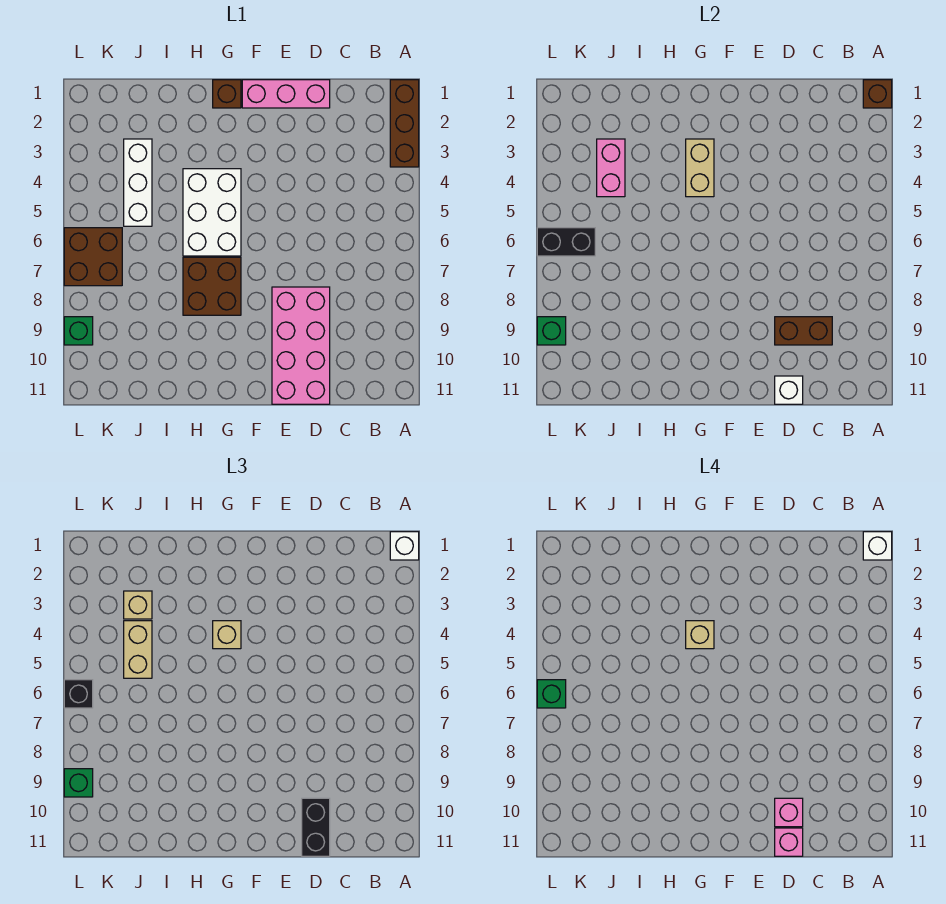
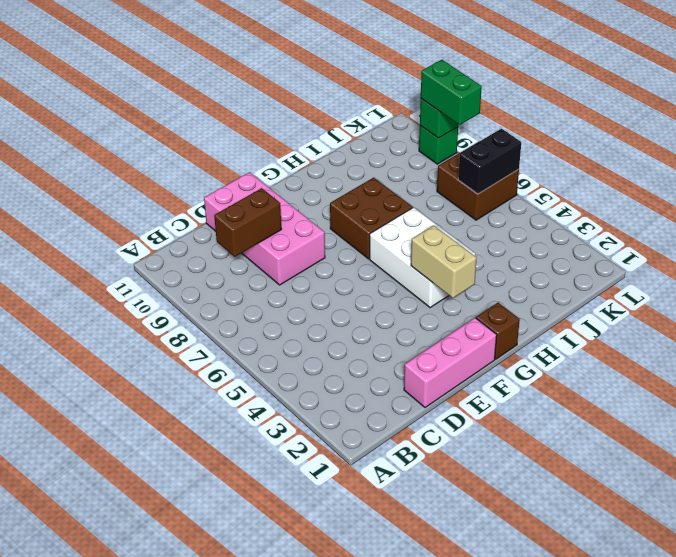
green 1x2 brick [421,60,482,125] -> green 1x1 brick [64,769,93,797]
none -> brown 1x3 brick [390,80,419,167]
none -> white 1x3 brick [124,139,152,226]
none -> brown 1x1 brick [863,80,892,108]

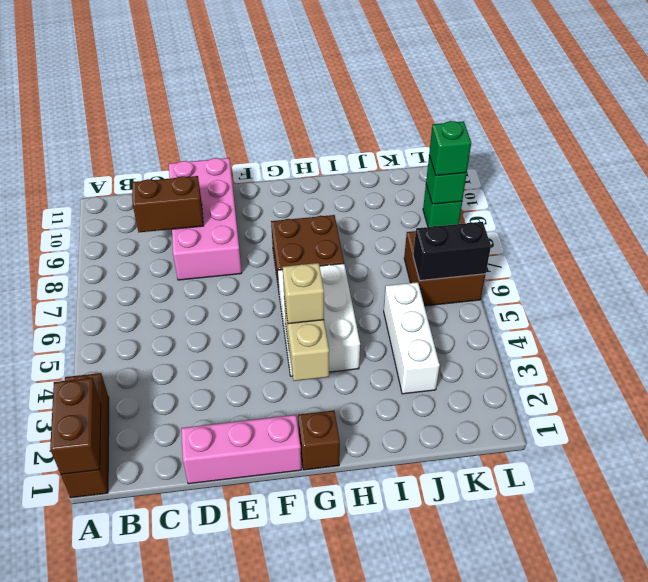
brown 1x2 brick [50,378,101,474] -> brown 1x1 brick [863,80,892,108]
none -> white 1x1 brick [775,376,803,404]
none -> pink 1x2 brick [597,139,625,197]
none -> white 1x1 brick [390,532,419,560]

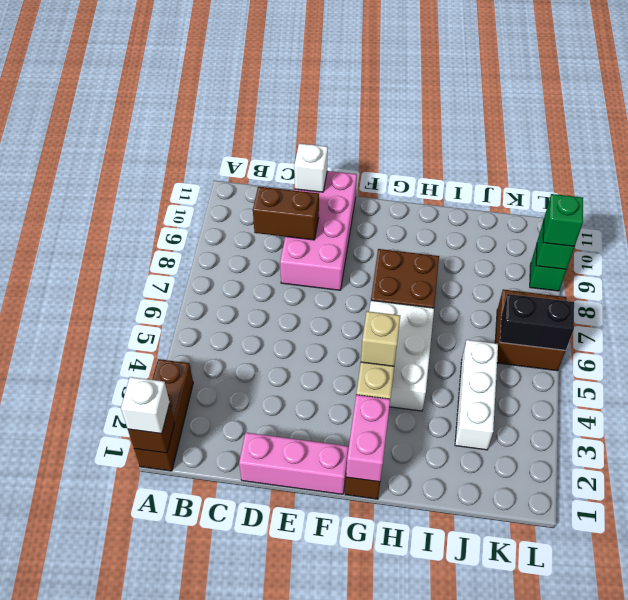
pink 1x2 brick [346,395,390,482] -> pink 1x2 brick moved to [597,139,625,197]
none -> black 1x2 brick [302,798,330,856]
none -> tan 1x1 brick [124,591,152,619]
none -> tan 1x2 brick [124,621,152,678]

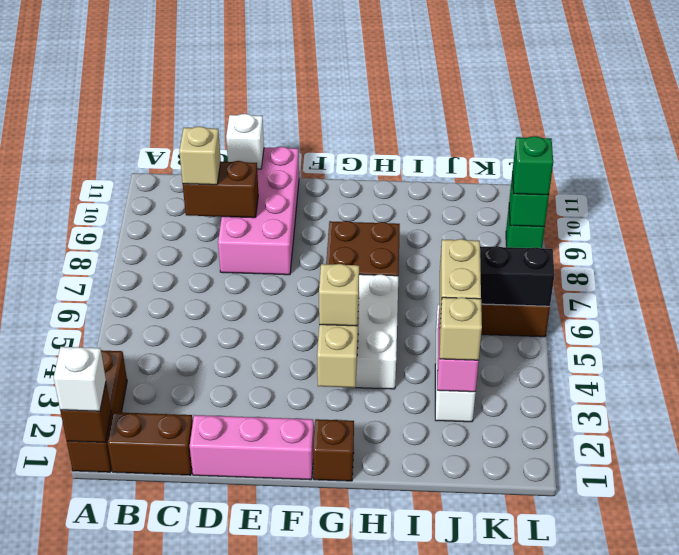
brown 1x2 brick [108,412,193,475] -> none
tan 1x1 brick [179,126,221,185] -> tan 1x1 brick moved to [686,621,714,649]
none -> black 1x2 brick [302,798,330,856]
none -> black 1x1 brick [64,680,93,708]
none -> white 1x1 brick [863,532,892,560]

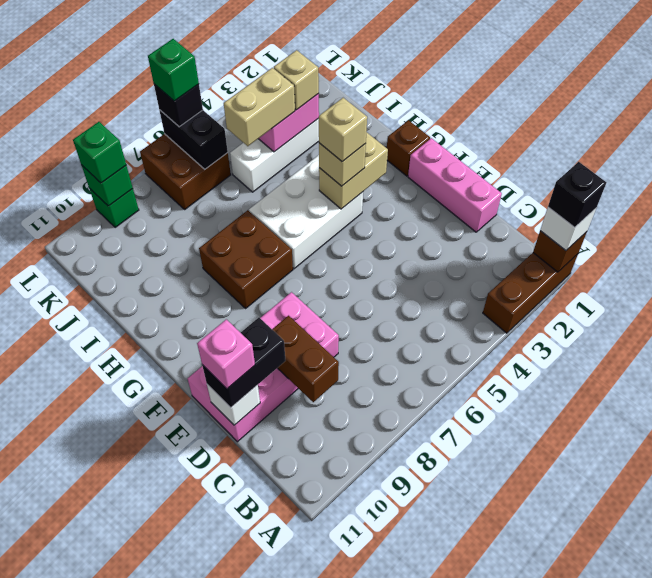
black 1x1 brick [548,162,607,228] -> white 1x1 brick [863,532,892,560]
none -> pink 1x1 brick [775,798,803,827]

